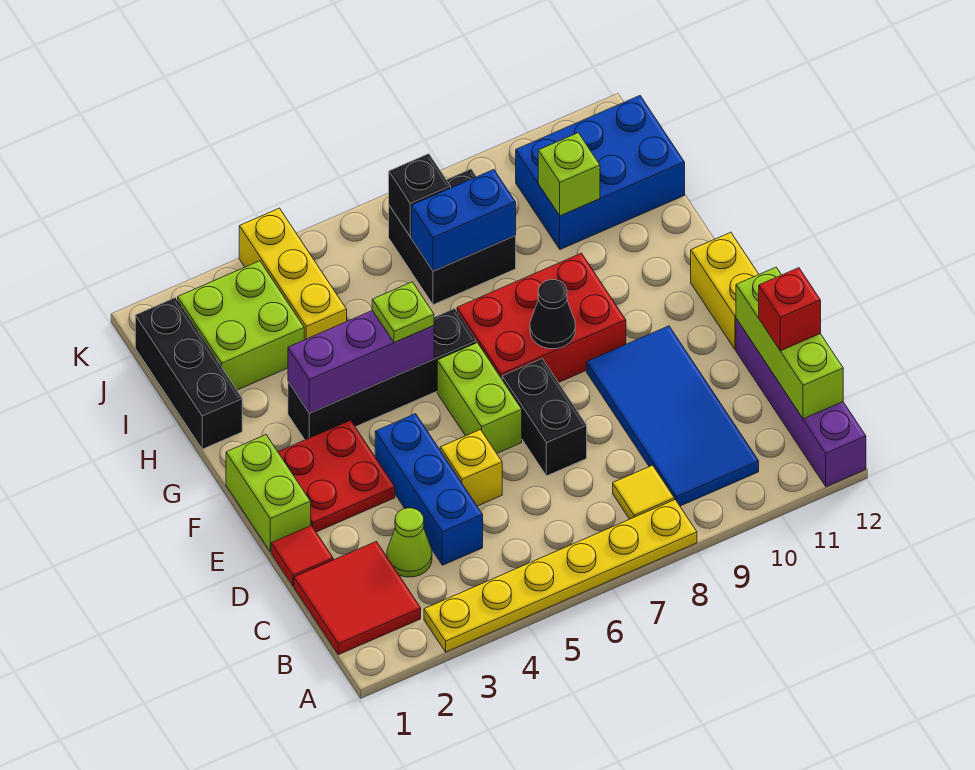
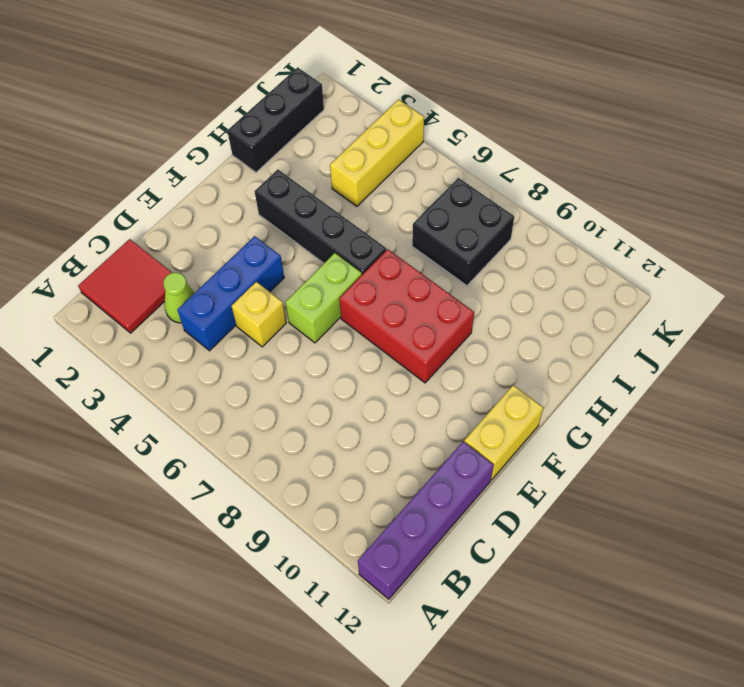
none -> yellow 1x6 plate [424,500,697,652]
none -> yellow 1x1 tile [613,465,674,519]
none -> blue 2x4 tile [587,326,759,506]

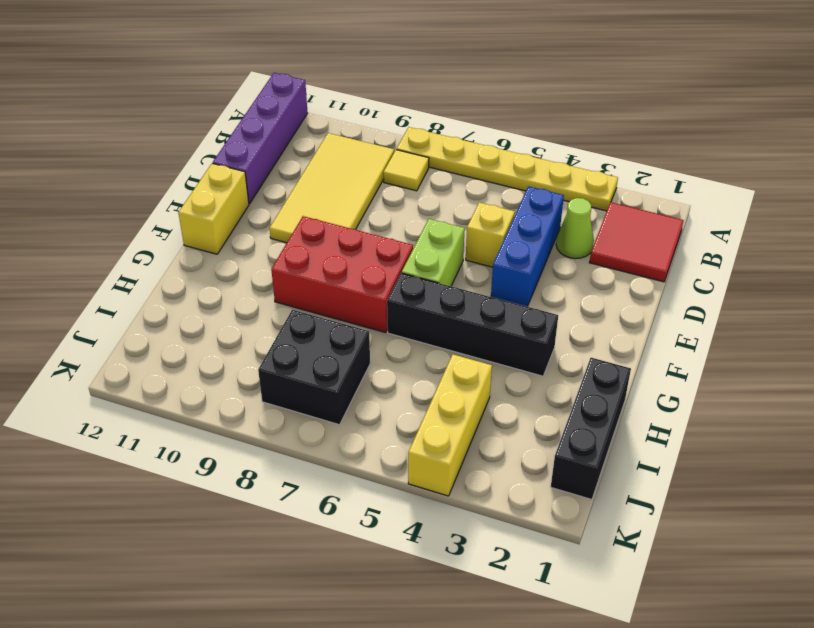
yellow 2x4 tile [270,133,394,243] -> blue 2x4 tile [587,326,759,506]
none -> red 1x1 tile [271,526,333,586]
none -> black 1x2 brick [502,359,587,476]
none -> lime 1x2 brick [226,435,311,552]

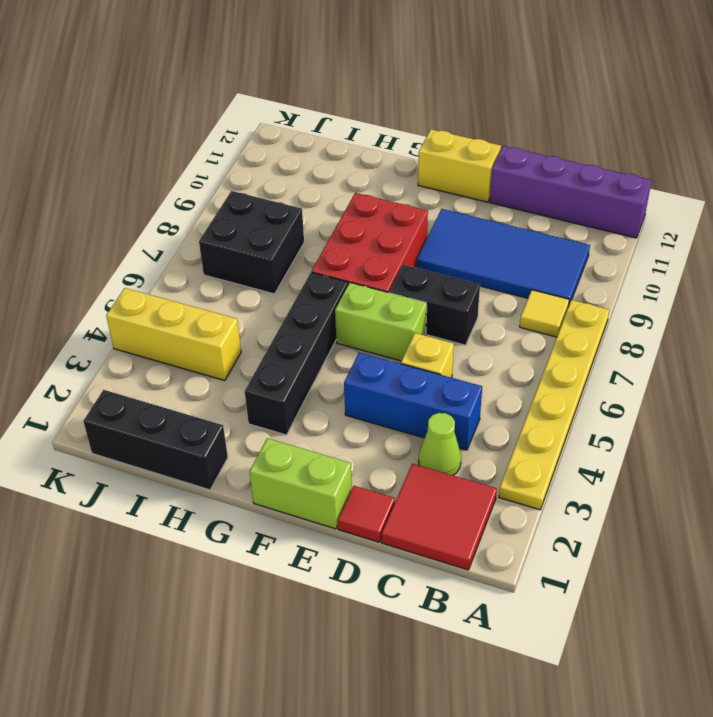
none -> red 2x2 plate [278,420,395,532]
none -> lime 2x2 brick [178,261,304,390]
none -> blue 2x3 brick [516,96,685,249]

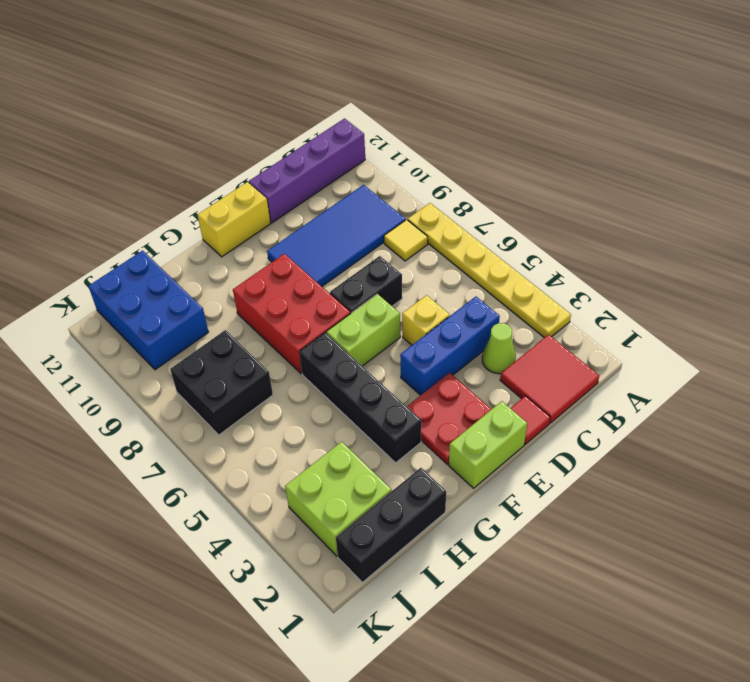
none -> yellow 1x3 brick [239,208,347,340]
none -> lime 1x3 brick [736,267,843,419]
none -> black 1x1 cone [530,280,575,349]

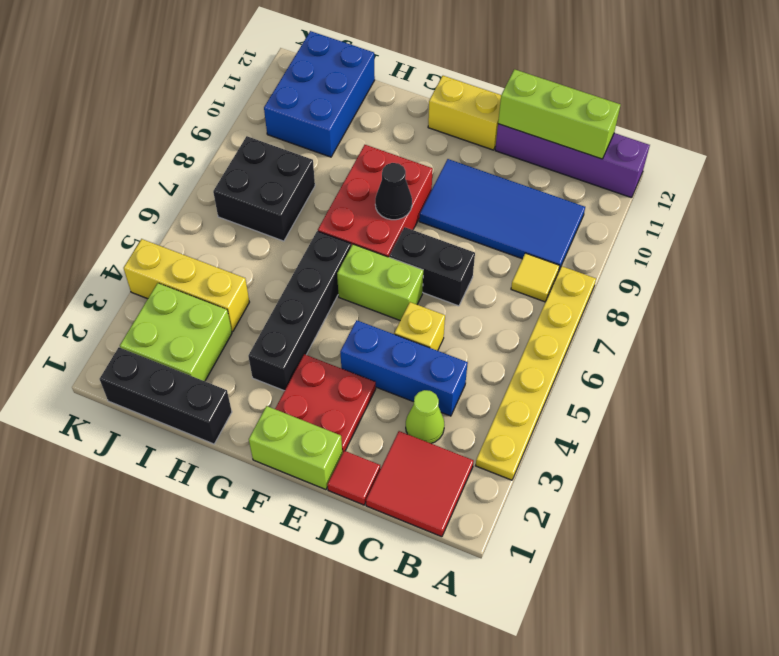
none -> purple 1x3 brick [288,311,434,413]
none -> blue 1x2 brick [411,170,516,271]
none -> lime 1x1 brick [538,133,600,216]

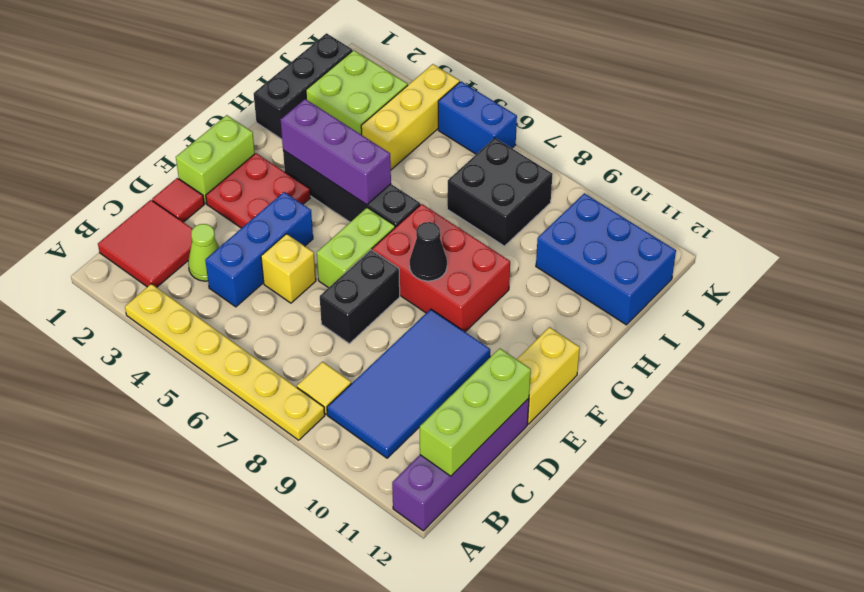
blue 1x2 brick [438,82,517,154] -> blue 1x2 brick moved to [411,170,516,271]
none -> lime 1x1 brick [538,133,600,216]
none -> black 1x1 brick [389,154,451,237]
none -> red 1x1 brick [759,268,821,351]

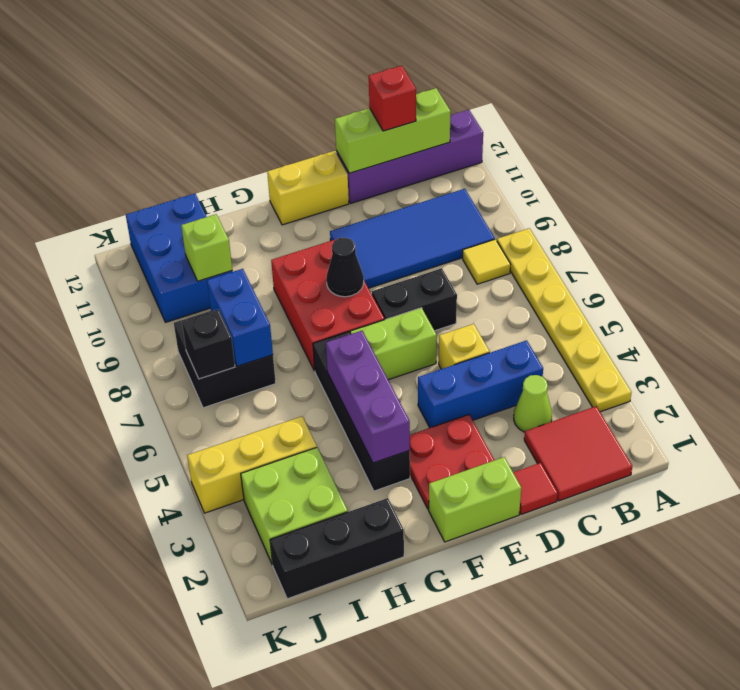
none -> lime 1x1 plate [372,282,434,343]

